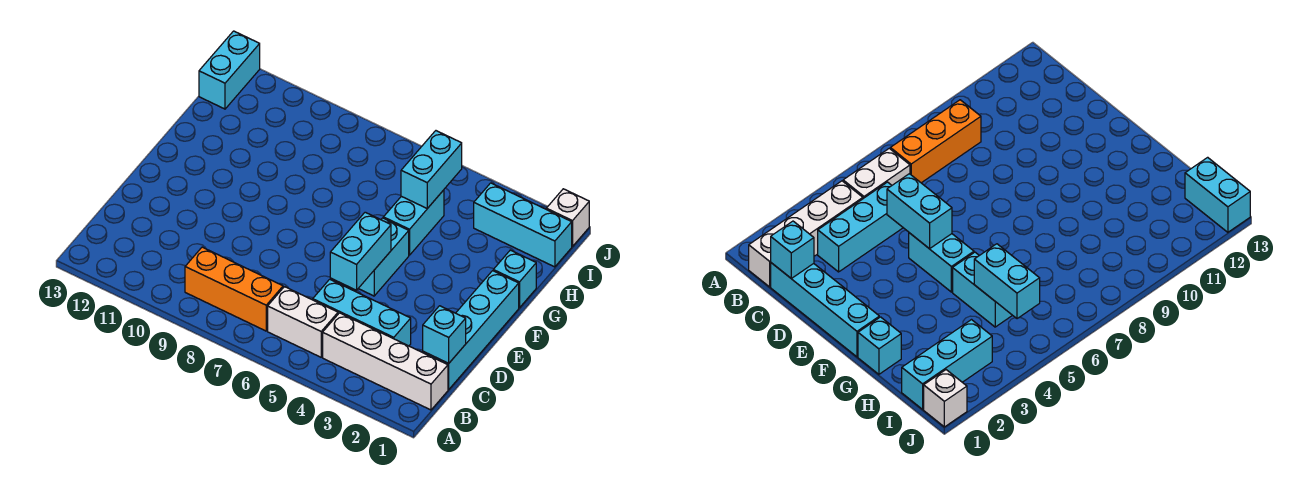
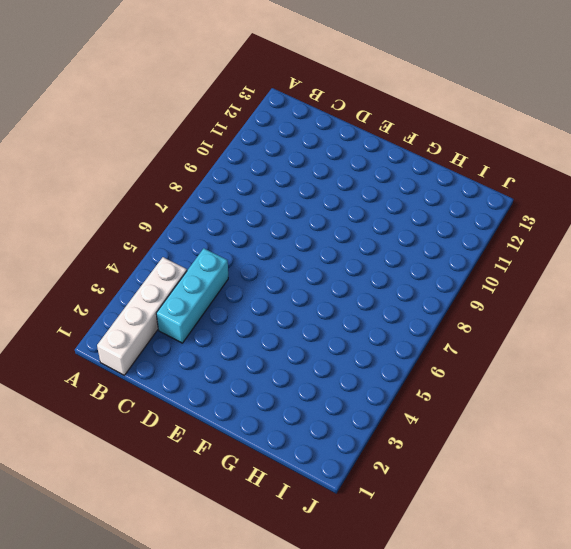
none -> white 1x2 brick [268,287,338,357]
none -> orange 1x3 brick [185,247,283,331]
none -> cyan 1x4 brick [423,271,519,389]

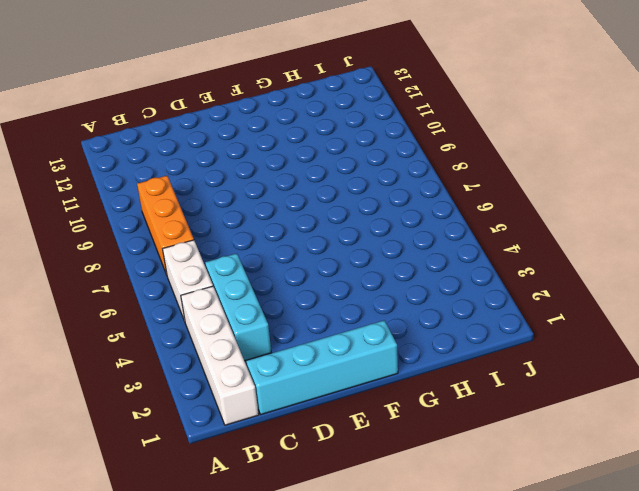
none -> cyan 1x2 brick [358,218,409,296]
none -> cyan 1x1 brick [493,250,536,308]
none -> cyan 1x2 brick [383,190,444,255]

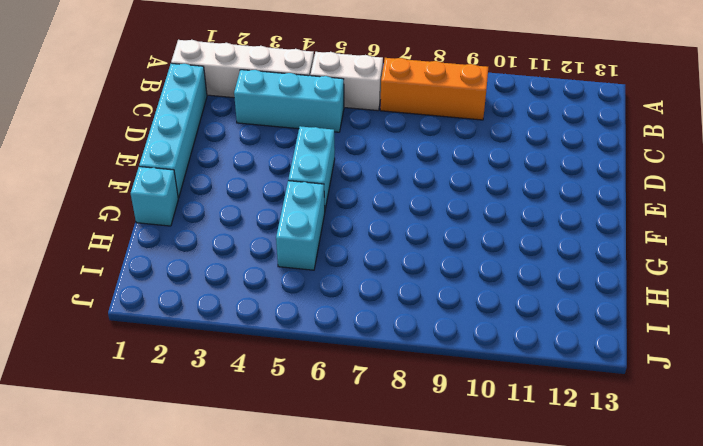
none -> cyan 1x3 brick [474,183,572,267]
none -> cyan 1x2 brick [199,31,260,109]
none -> white 1x1 brick [546,189,589,246]

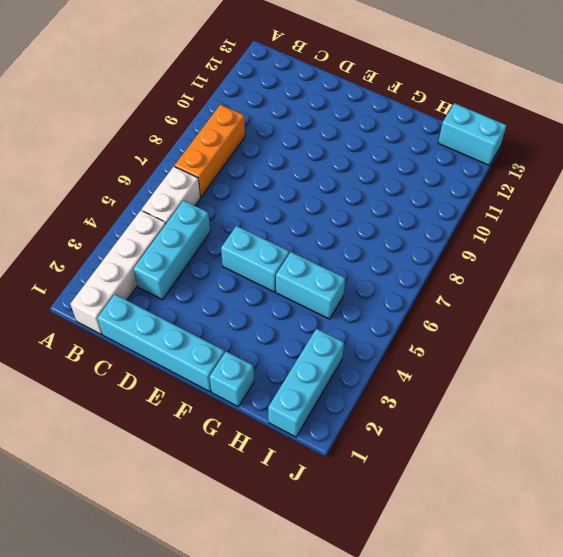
none -> white 1x1 brick [546,189,589,246]
none -> cyan 1x1 brick [423,306,466,363]
none -> cyan 1x2 brick [330,212,391,290]

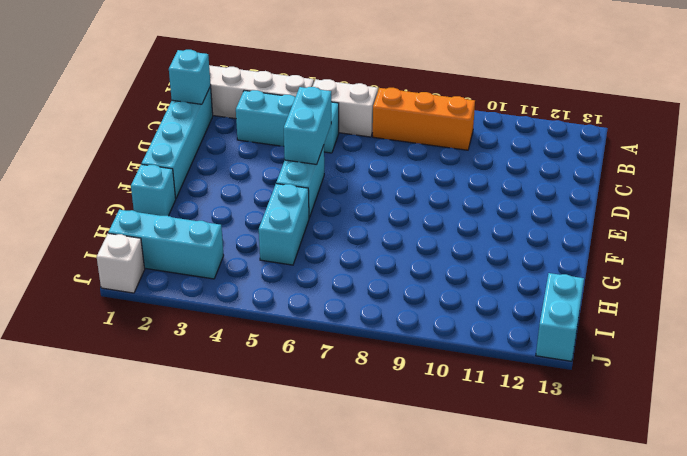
none -> cyan 1x2 brick [401,131,462,208]

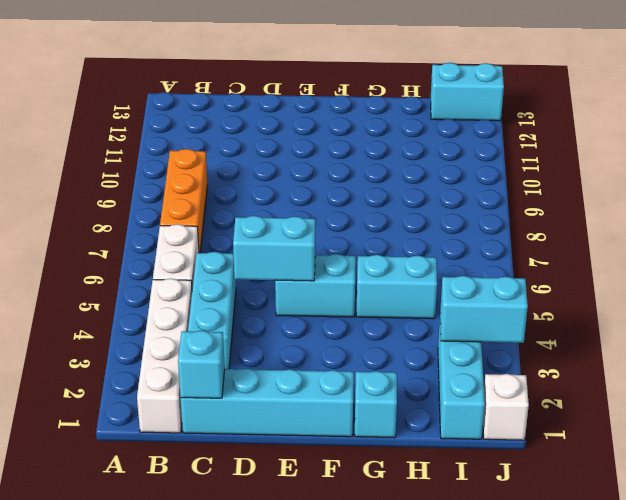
cyan 1x2 brick [440,276,528,343] -> cyan 1x2 brick moved to [401,131,462,208]

